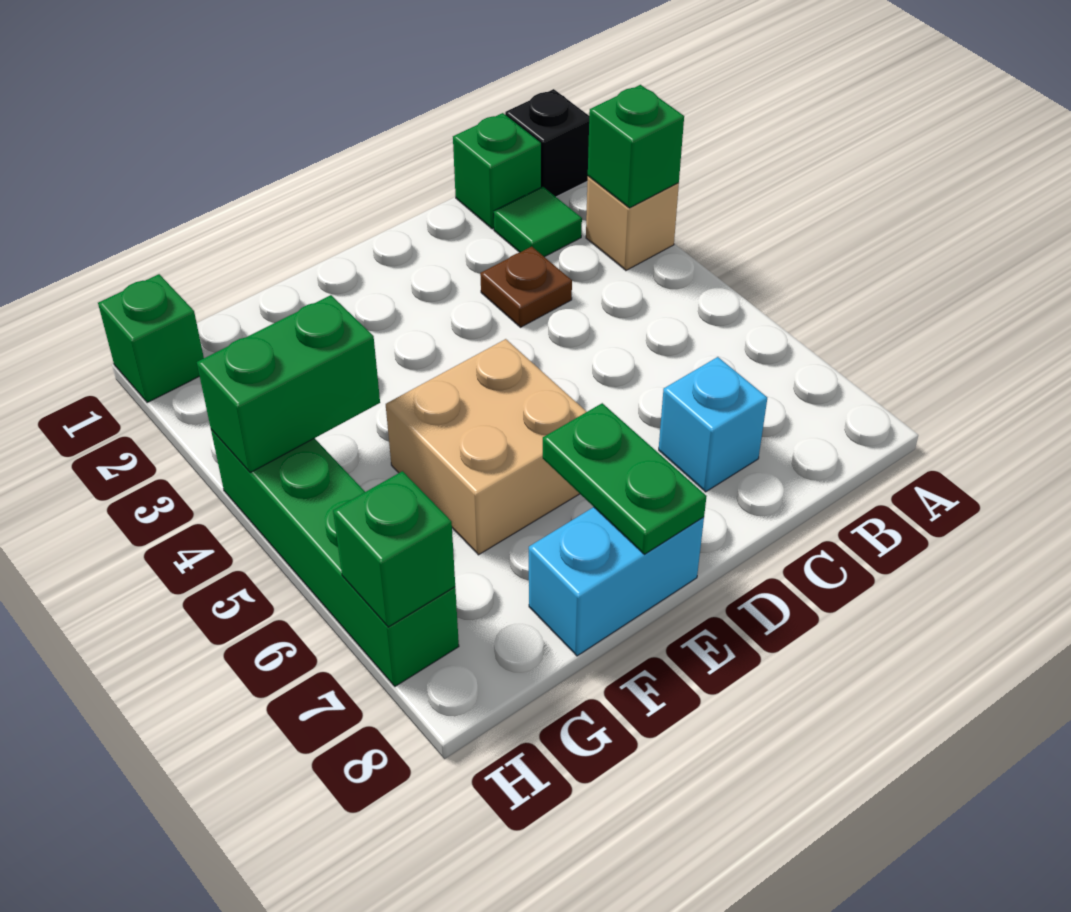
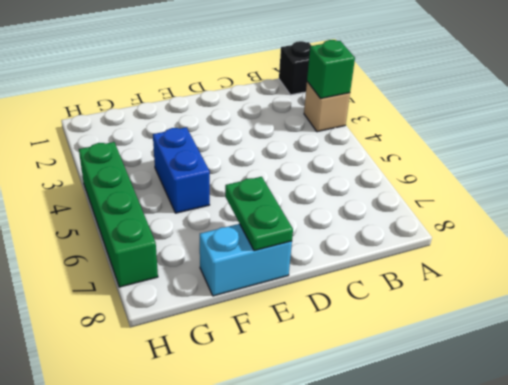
blue 1x2 brick [153,127,210,213] -> tan 2x2 brick [386,339,586,555]
none -> green 1x1 brick [453,113,541,229]
none -> green 1x1 tile [494,187,582,257]
none -> brown 1x1 plate [480,247,572,327]

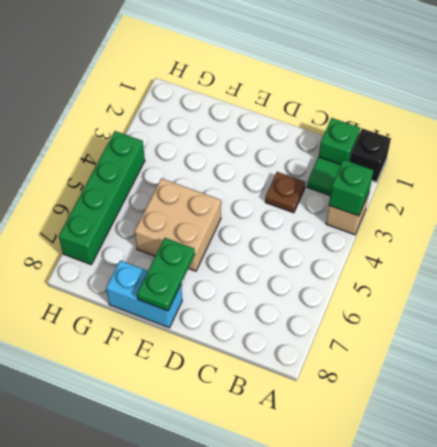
none -> cyan 1x1 brick [659,357,767,492]
none -> green 1x1 brick [98,274,204,402]
none -> green 1x2 brick [197,295,380,473]

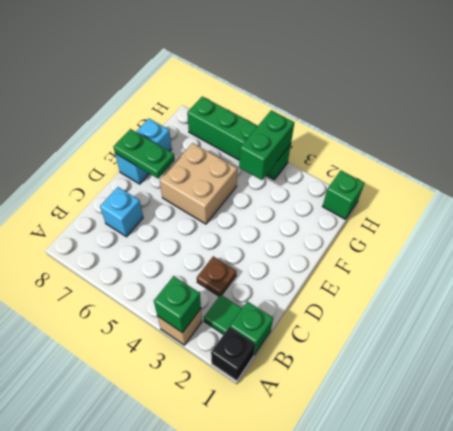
none -> green 1x1 brick [333,471,455,627]

